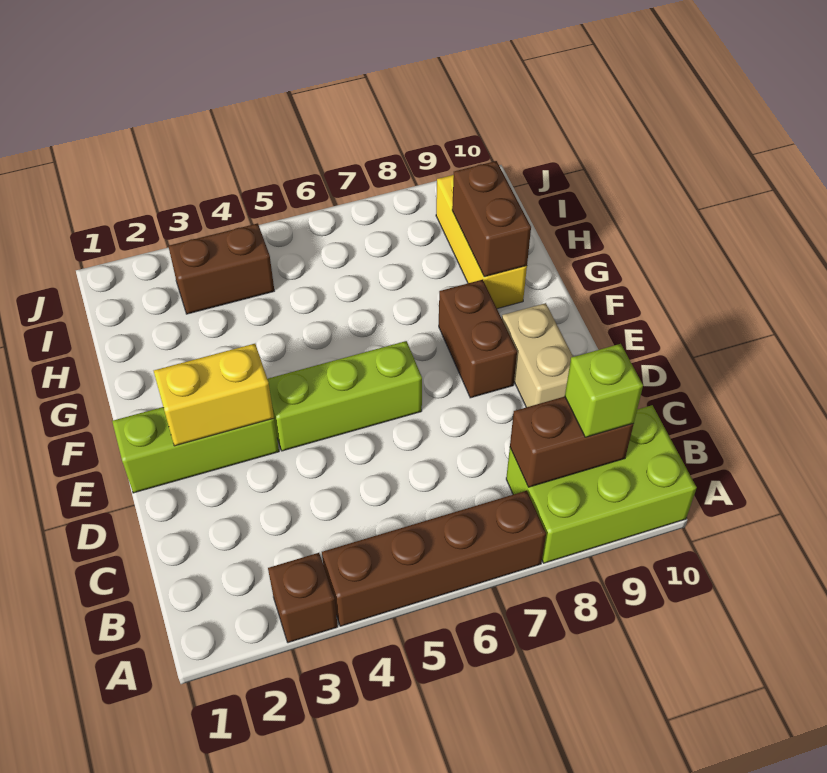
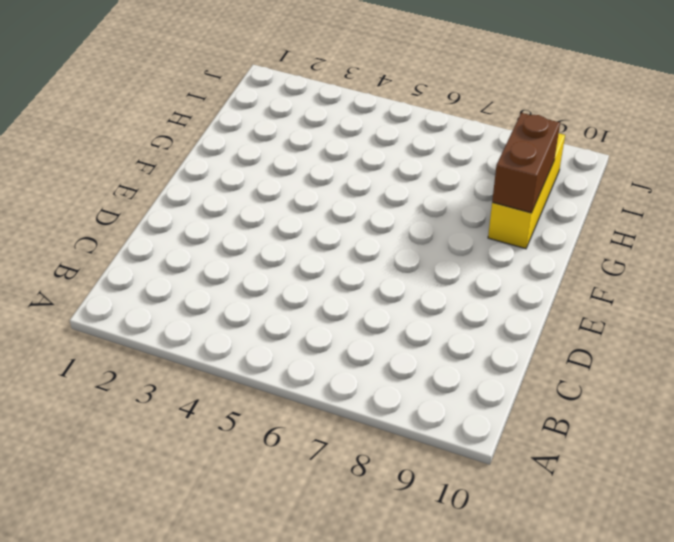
none -> brown 1x1 brick [268,553,338,643]
none -> brown 1x4 brick [322,491,546,626]
none -> lime 2x3 brick [506,405,697,563]

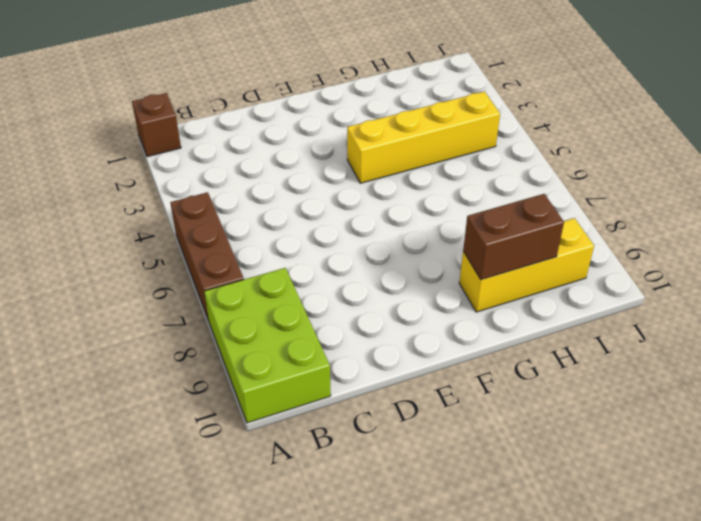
brown 1x1 brick [132,93,181,157] -> brown 1x1 brick moved to [268,553,338,643]
brown 1x3 brick [170,192,244,321] -> brown 1x4 brick [322,491,546,626]
yellow 1x4 brick [347,92,500,183] -> brown 1x2 brick [168,223,274,314]
none -> tan 1x2 brick [502,303,573,407]
none -> lime 1x3 brick [112,407,279,493]
none -> lime 1x3 brick [268,341,422,451]

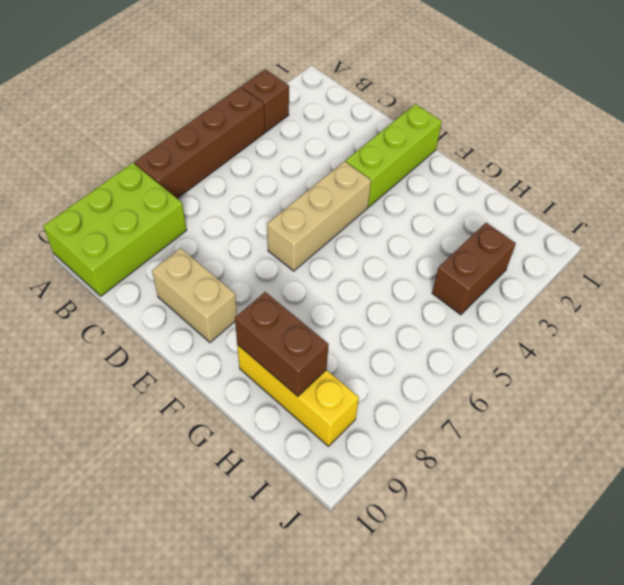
tan 1x3 brick [267,161,371,271] -> lime 1x3 brick [268,341,422,451]
none -> brown 1x2 brick [439,280,517,398]
none -> brown 1x2 brick [510,397,634,487]
none -> yellow 1x2 brick [154,344,274,446]

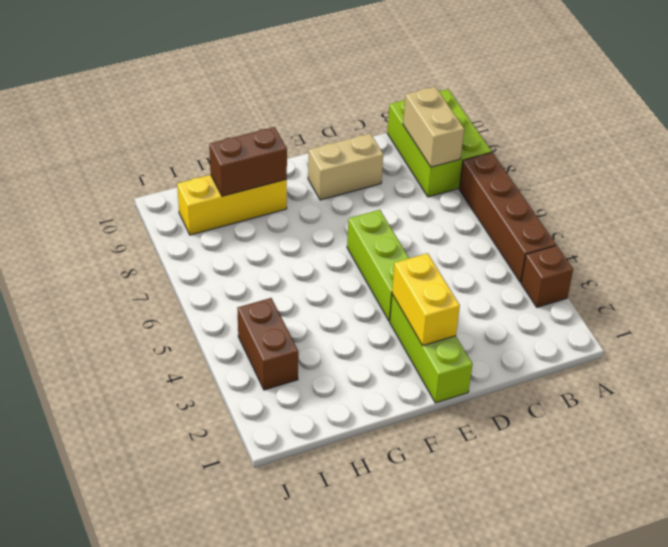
tan 1x2 brick [403,87,464,167] -> brown 1x2 brick [510,397,634,487]
none -> brown 1x2 brick [439,280,517,398]
none -> lime 1x1 brick [565,344,643,437]

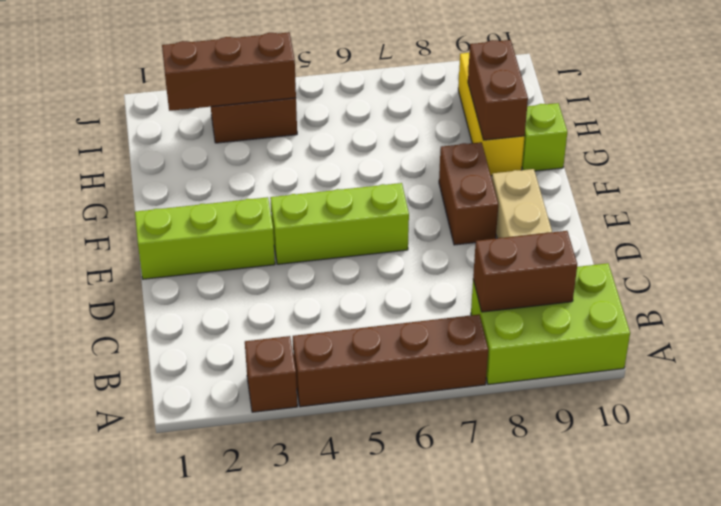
lime 1x1 brick [522,103,567,171] -> lime 1x1 brick moved to [565,344,643,437]
brown 1x3 brick [162,32,296,111] -> none
none -> yellow 1x2 brick [154,344,274,446]

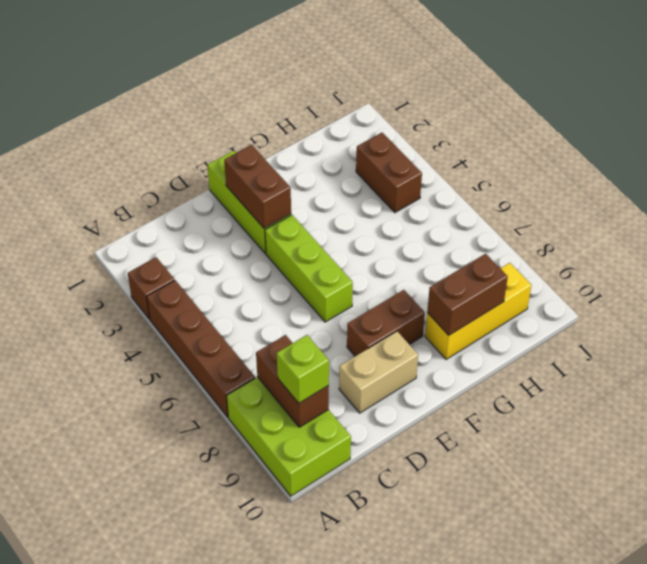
brown 1x2 brick [224,145,291,228] -> yellow 1x2 brick [154,344,274,446]

